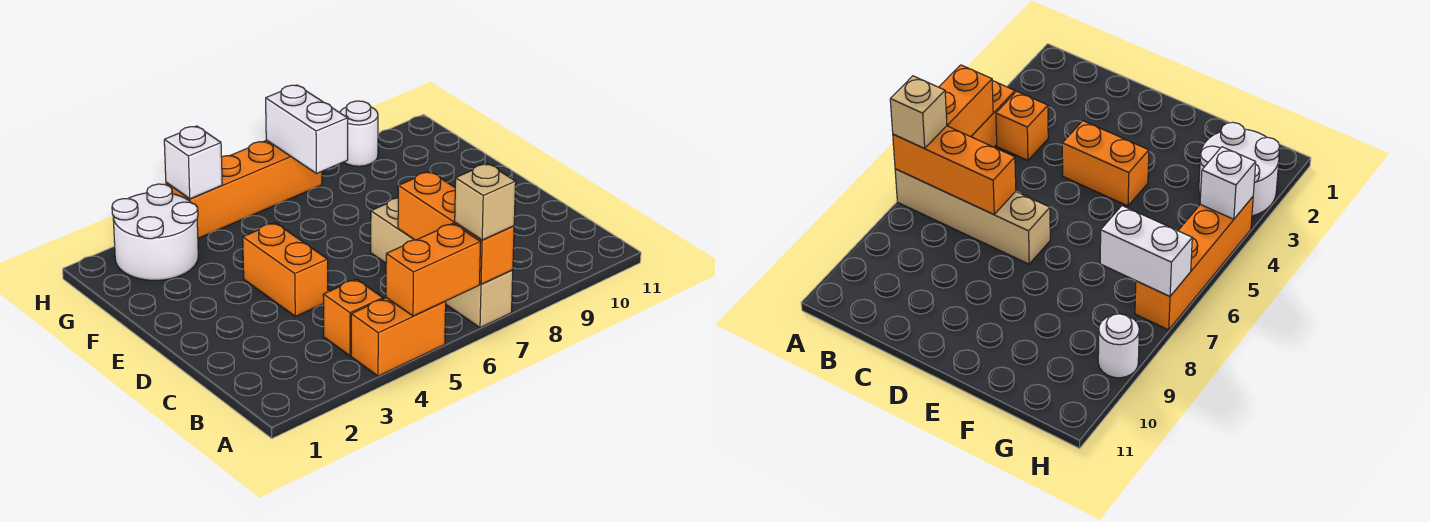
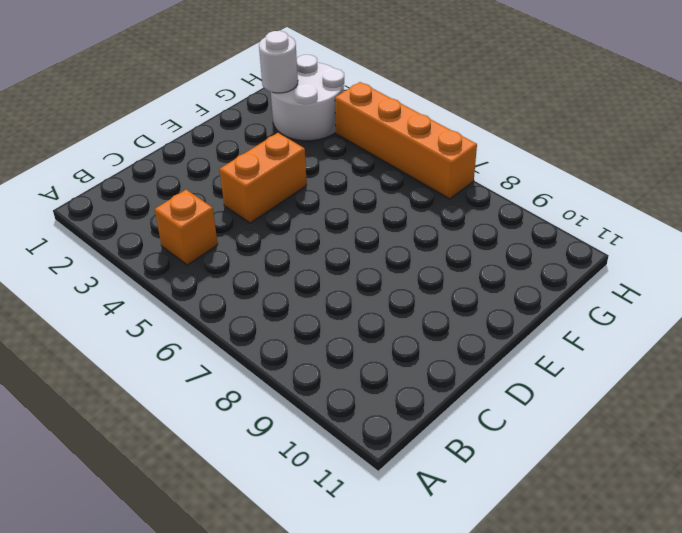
white 1x1 round brick [259,31,298,93] -> white 1x1 round brick moved to [340,101,378,166]
none -> orange 1x2 brick [351,298,446,376]
none -> tan 1x4 brick [371,198,513,328]
none -> orange 1x2 brick [386,224,481,316]

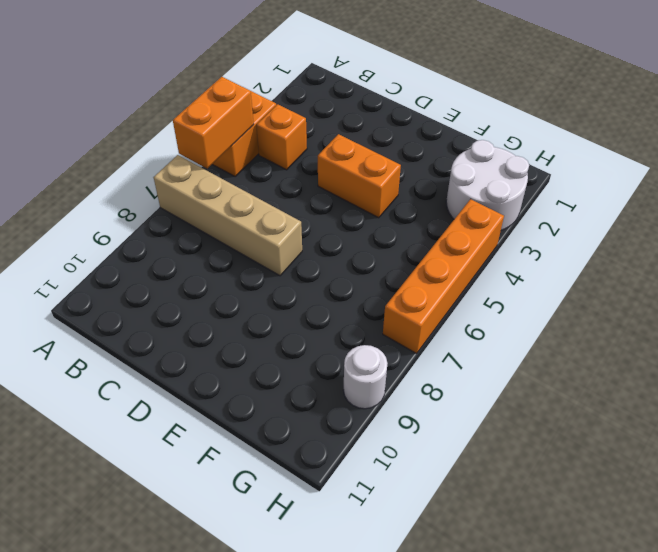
none -> orange 1x3 brick [398,172,514,284]
none -> white 1x2 brick [266,85,348,174]
none -> white 1x1 brick [164,126,222,199]

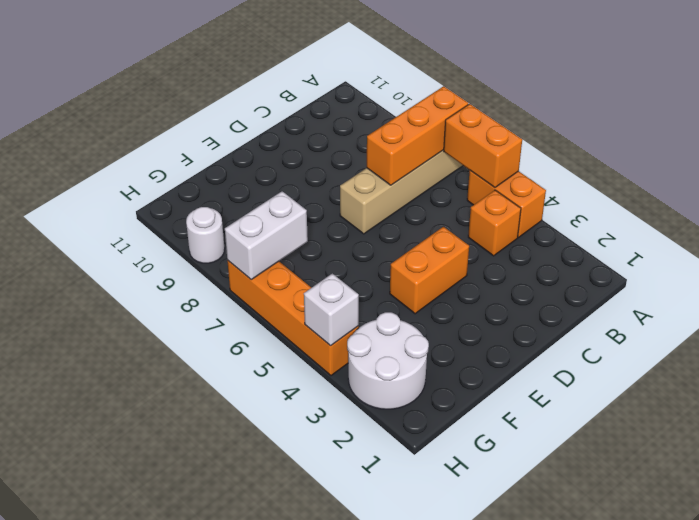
none -> tan 1x1 brick [455,164,516,240]

